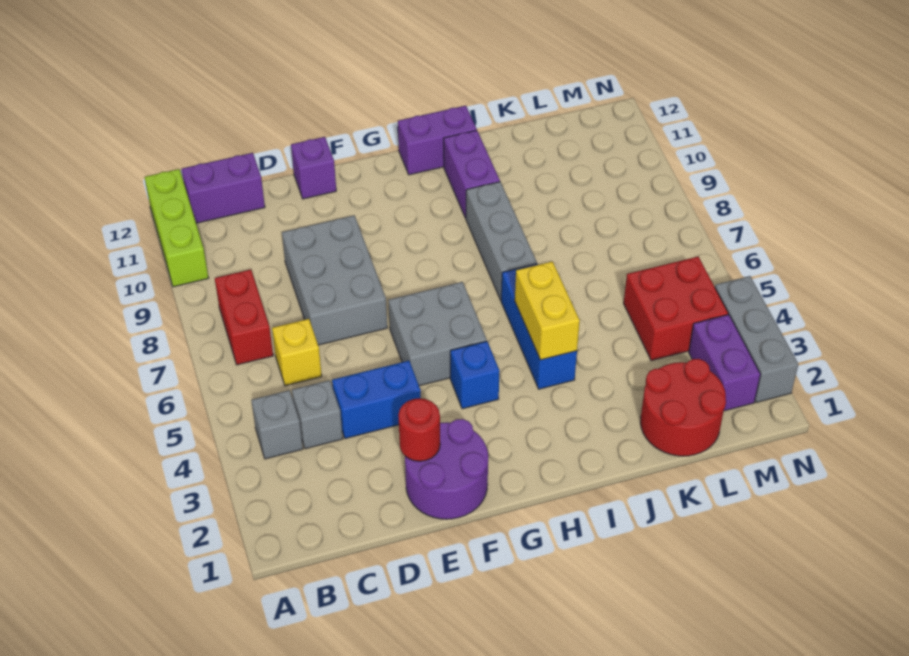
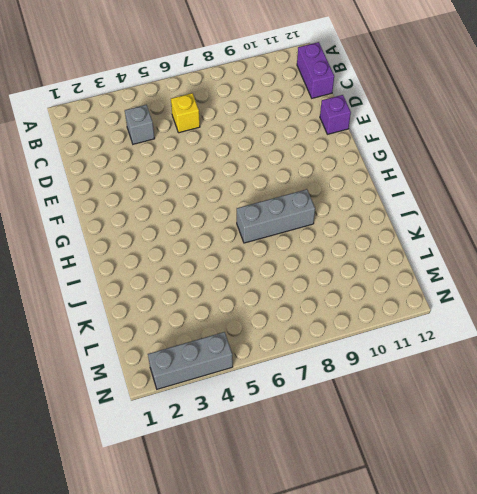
none -> lime 1x3 brick [145,169,208,287]
none -> grey 1x1 brick [251,390,303,459]
none -> red 1x2 brick [215,270,273,365]

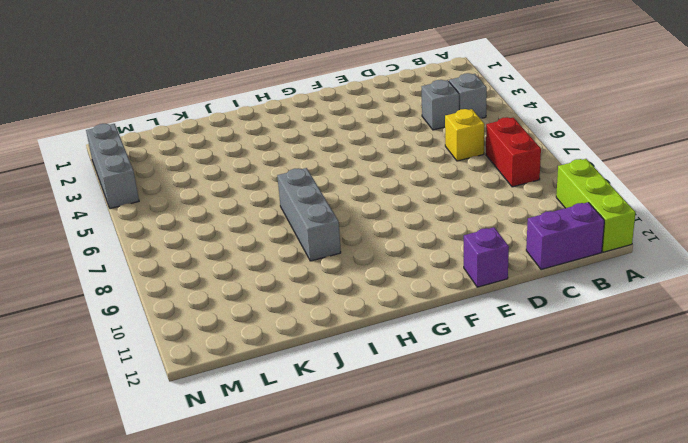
none -> blue 1x2 brick [332,361,421,439]
none -> grey 2x3 brick [282,215,387,345]
none -> purple 2x2 round brick [405,419,488,519]

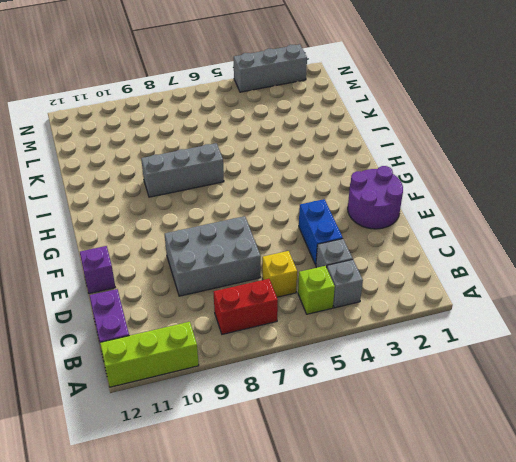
lime 1x1 brick [298,266,335,314] -> none
none -> grey 2x2 brick [388,282,487,386]
none -> blue 1x1 brick [450,341,499,409]
none -> purple 1x2 brick [398,106,477,175]

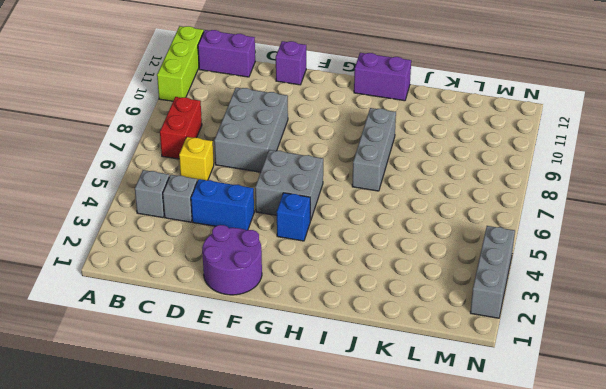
none -> blue 1x3 brick [501,264,577,389]
none -> purple 1x2 brick [444,130,500,218]
none -> red 2x2 round brick [640,359,726,456]

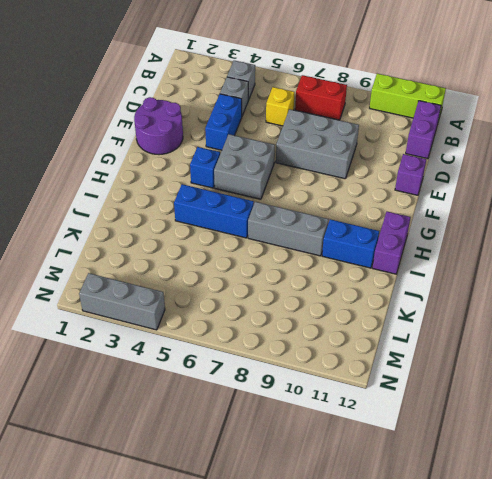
blue 1x2 brick [322,219,379,268] -> purple 1x2 brick [444,130,500,218]
none -> red 2x2 round brick [640,359,726,456]
none -> red 2x2 brick [624,257,728,361]
none -> purple 1x2 brick [689,315,760,411]

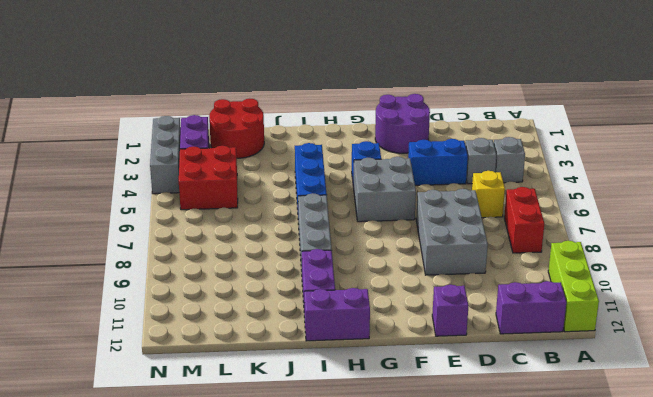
none -> red 1x1 round brick [398,398,440,461]
none -> yellow 1x2 brick [515,261,580,360]

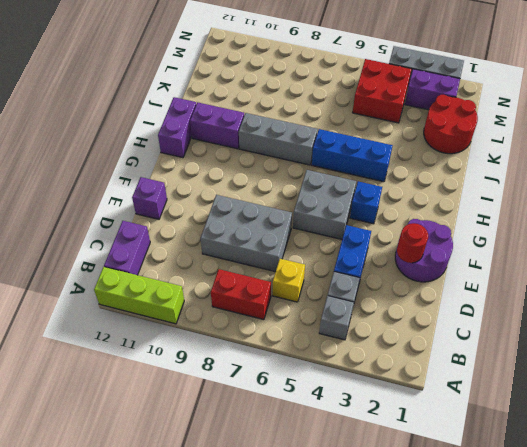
none -> yellow 1x2 brick [515,261,580,360]

